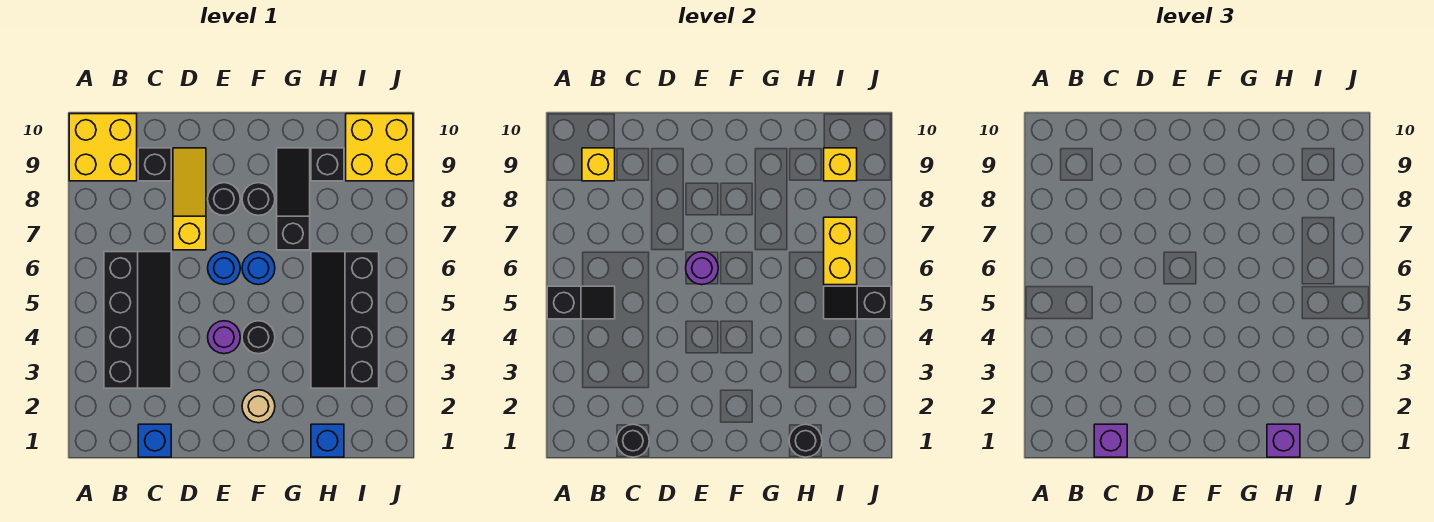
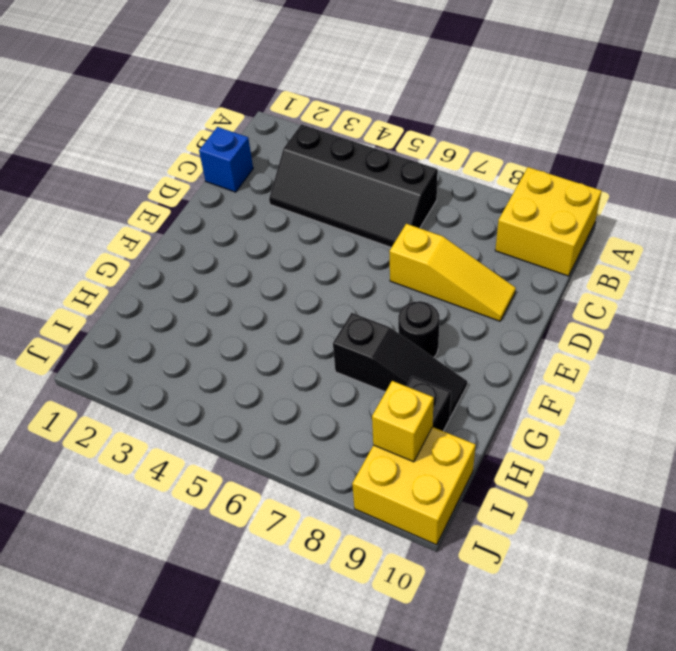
none -> black 1x1 brick [138,148,171,181]
none -> purple 1x1 round brick [208,321,240,354]
none -> blue 1x1 round brick [208,252,240,285]

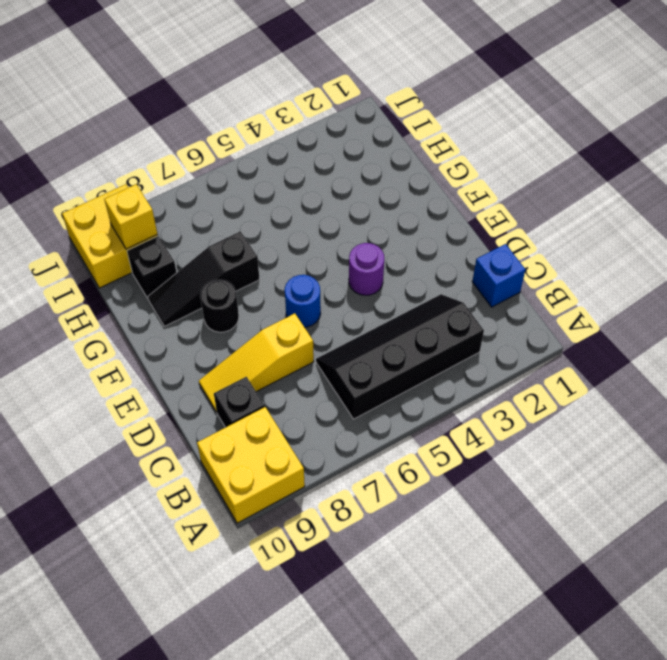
none -> black 1x1 round brick [208,183,240,215]
none -> tan 1x1 round brick [242,390,275,423]
none -> black 1x1 round brick [242,321,275,354]

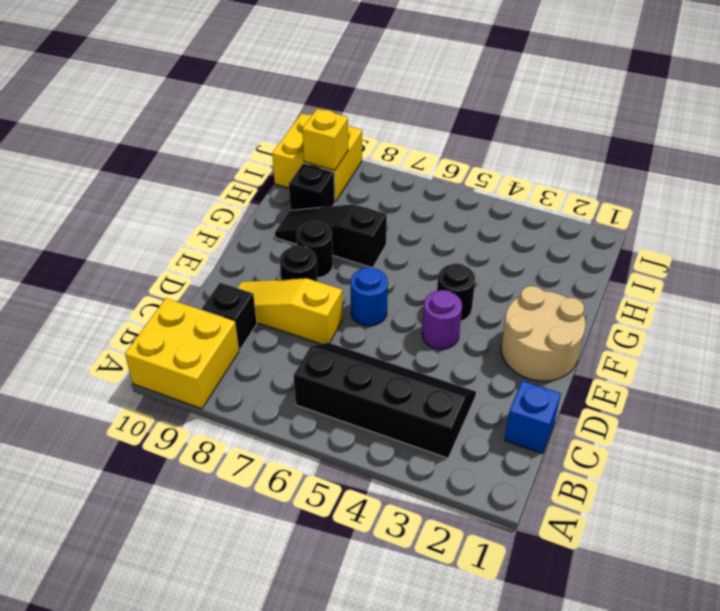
tan 2x2 round brick [501,286,586,381] -> tan 1x1 round brick [242,390,275,423]
none -> blue 1x1 round brick [242,252,275,285]
none -> blue 1x1 brick [311,424,344,457]
none -> black 2x4 slope [311,252,379,388]

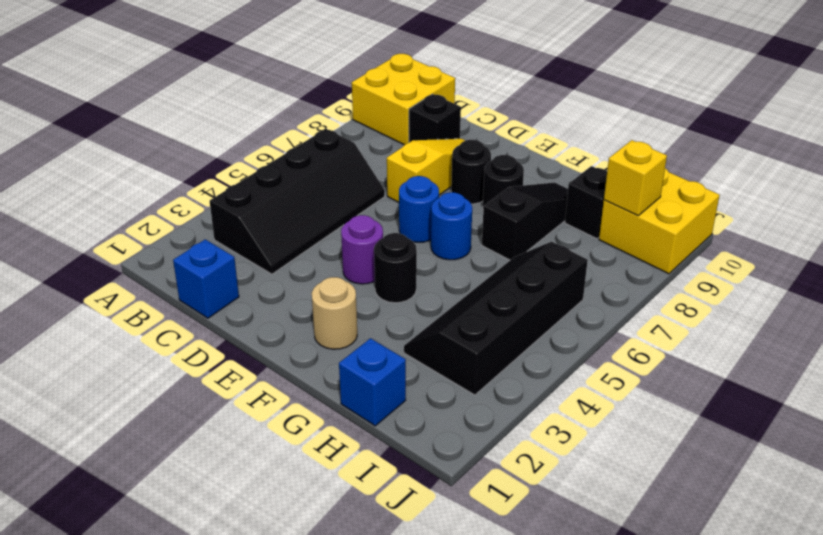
none -> black 1x2 slope [547,286,615,319]
none -> yellow 1x1 brick [582,148,615,181]
none -> black 1x1 round brick [617,424,649,457]

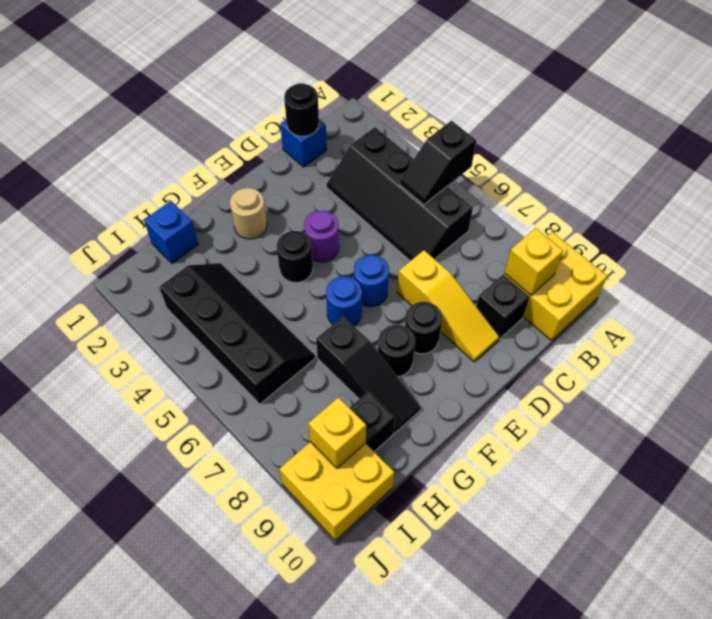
none -> purple 1x1 round brick [686,252,718,285]
none -> black 1x1 round brick [789,424,822,457]
none -> black 1x2 slope [824,286,891,319]

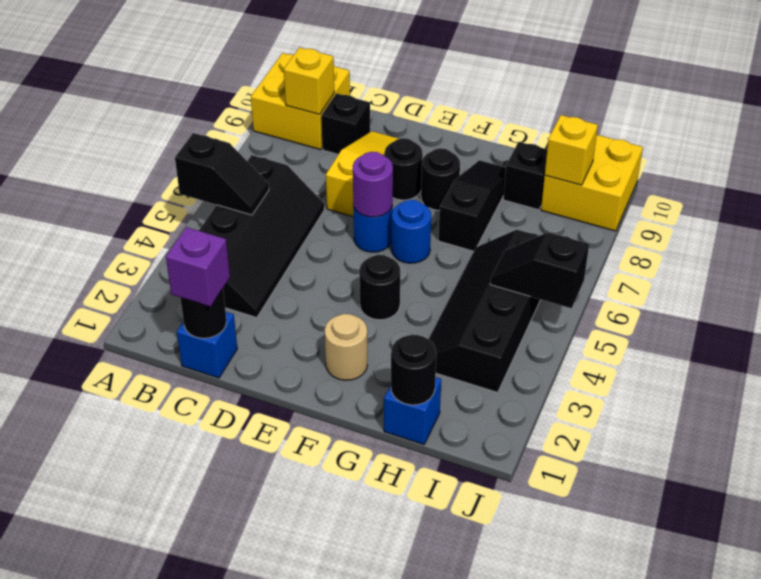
none -> purple 1x1 round brick [208,321,240,354]
none -> yellow 1x2 brick [824,217,857,285]
none -> purple 1x1 brick [1267,424,1300,457]

